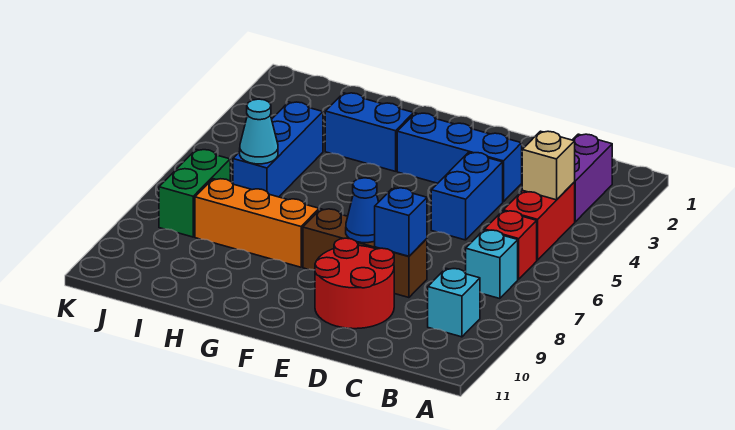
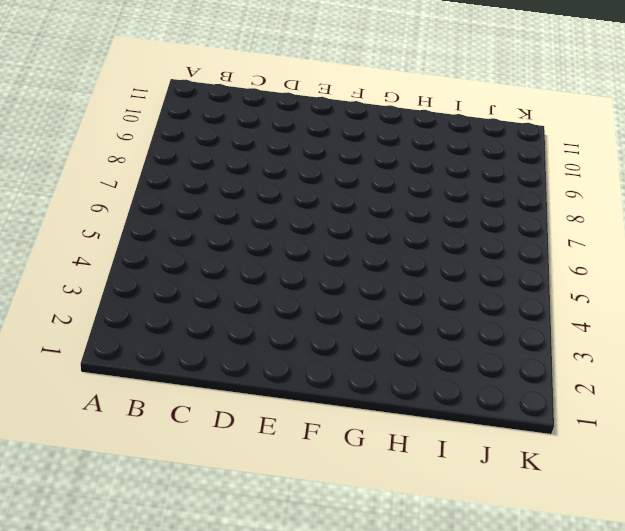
none -> purple 1x2 brick [573,134,612,222]
none -> red 1x2 brick [503,182,575,260]
none -> red 1x1 brick [485,211,537,279]

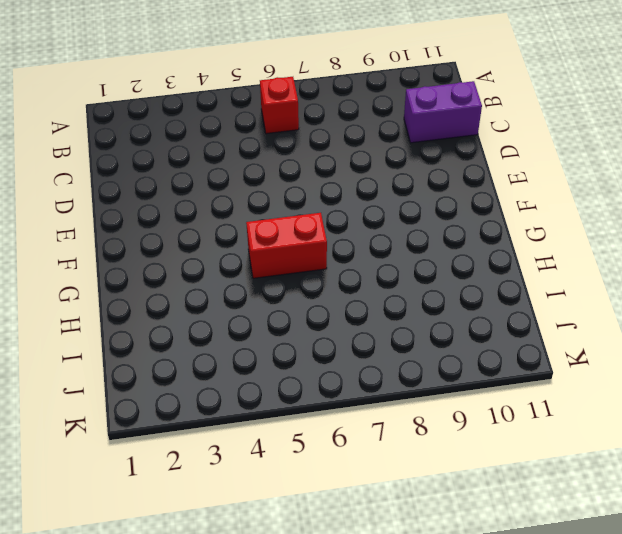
purple 1x2 brick [404,81,482,143] -> purple 1x2 brick moved to [573,134,612,222]
red 1x2 brick [246,213,327,278] -> red 1x2 brick moved to [503,182,575,260]
none -> cyan 1x1 brick [466,230,518,299]
none -> cyan 1x1 brick [428,269,480,337]
none -> blue 1x3 brick [397,113,522,202]

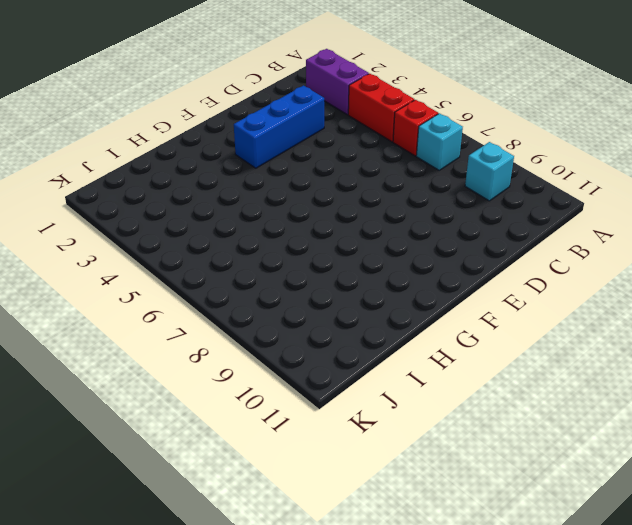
none -> blue 1x2 brick [431,152,503,240]
none -> brown 1x3 brick [303,209,427,298]
none -> red 2x2 round brick [315,238,394,329]

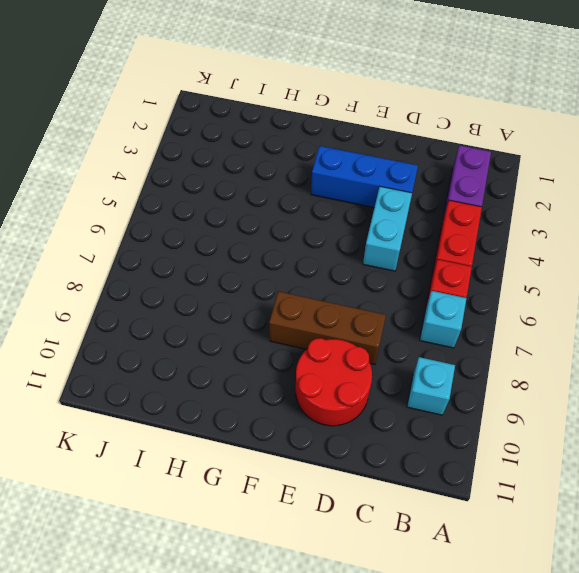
cyan 1x2 brick [363,187,412,271] -> blue 1x2 brick [431,152,503,240]
none -> blue 1x2 brick [325,93,414,171]
none -> orange 1x3 brick [195,179,319,267]
none -> blue 1x3 brick [233,102,323,197]

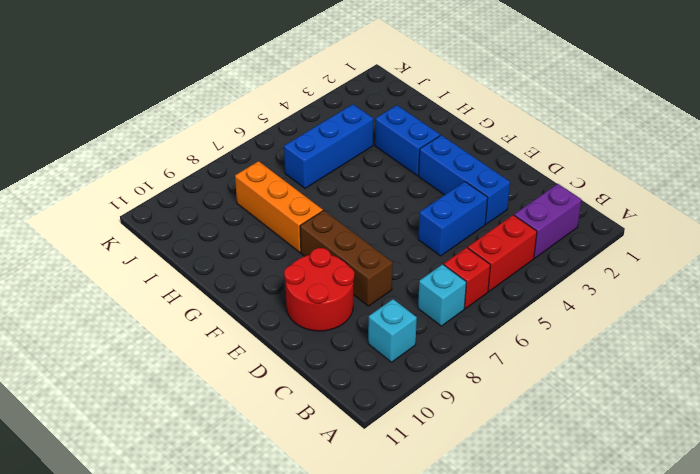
none -> green 1x2 brick [159,150,230,237]
none -> tan 1x1 brick [522,131,575,200]
none -> blue 1x1 brick [375,188,427,256]

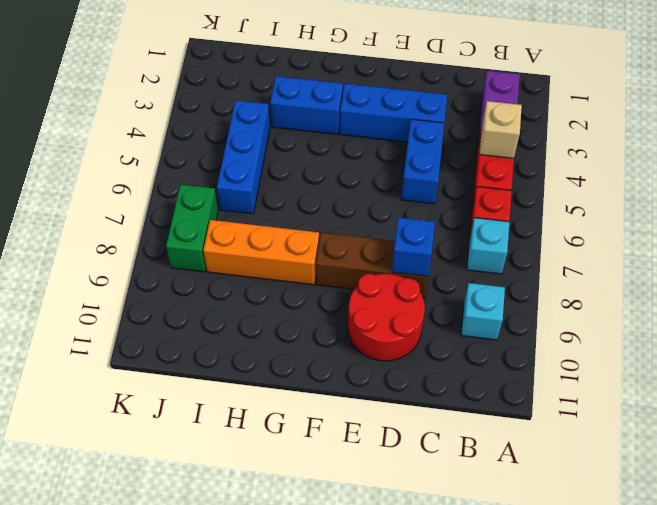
none -> blue 1x1 cone [346,178,378,243]
none -> cyan 1x1 cone [240,99,278,164]

